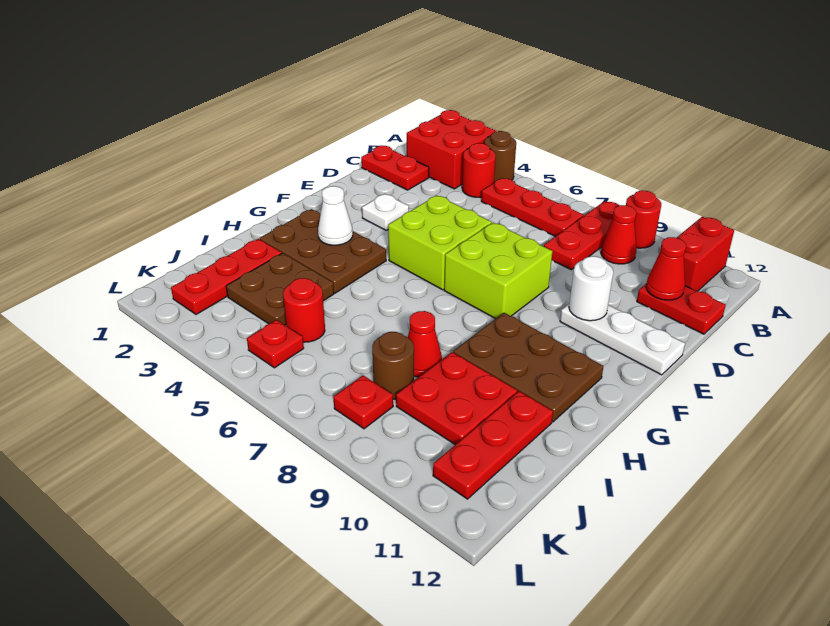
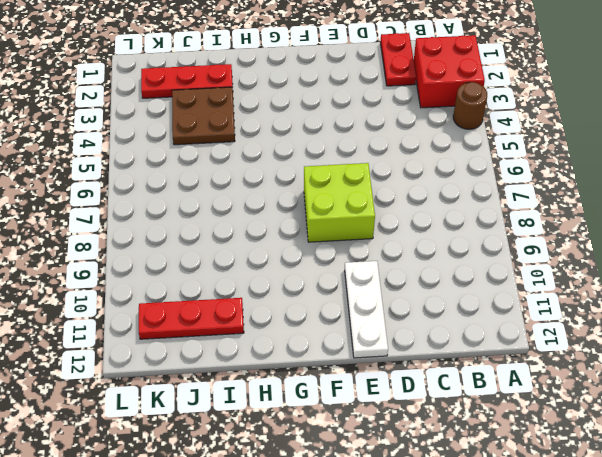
none -> red 1x3 plate [544,201,619,270]
none -> red 1x1 round brick [626,191,661,248]
none -> red 1x2 brick [677,217,734,291]

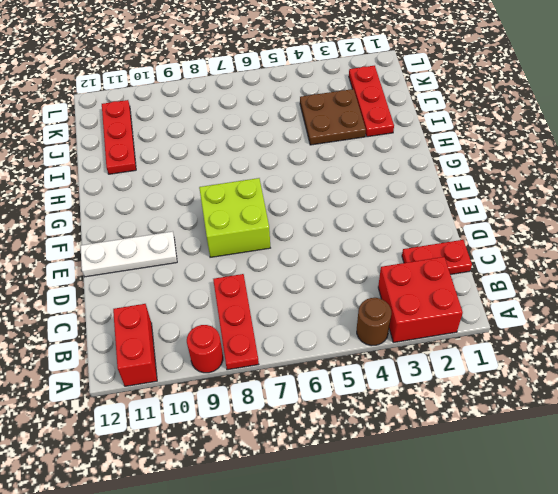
none -> red 1x1 round brick [462,143,496,197]
none -> red 1x3 plate [481,178,584,236]
none -> red 1x1 cone [601,205,637,264]

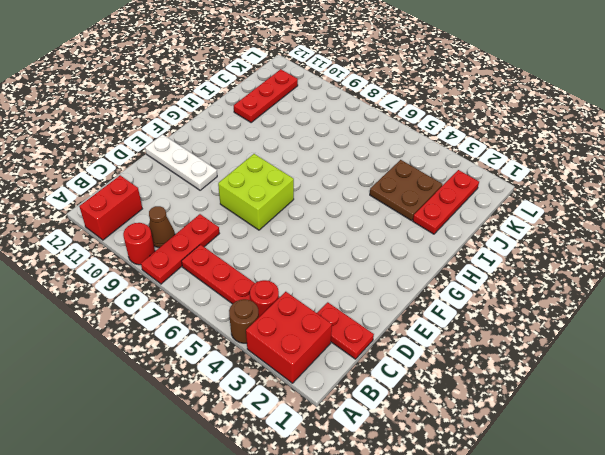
brown 1x1 cone [149,206,175,248] -> red 1x1 cone [601,205,637,264]
none -> red 1x2 plate [637,283,726,334]
none -> white 1x1 plate [362,194,409,230]
none -> lime 2x2 brick [388,195,492,290]

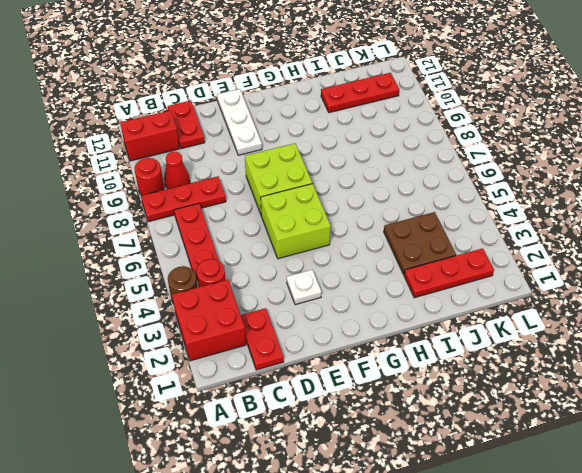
none -> brown 2x3 plate [260,209,386,293]
none -> brown 2x3 plate [453,313,603,422]
none -> red 1x1 cone [408,311,442,377]

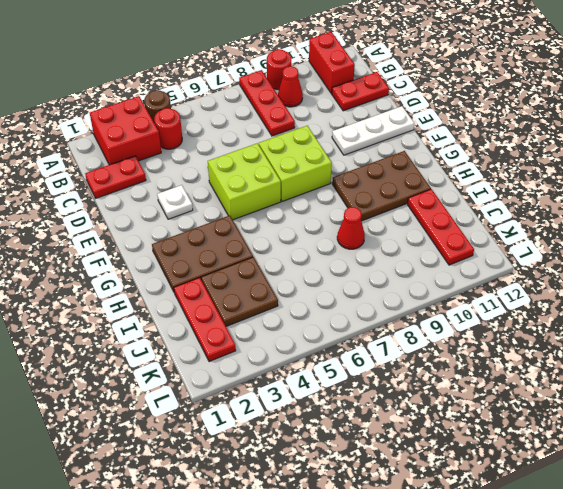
none -> red 1x3 plate [481,178,584,236]
none -> red 2x2 plate [396,352,517,445]
none -> red 1x1 round brick [283,278,325,342]

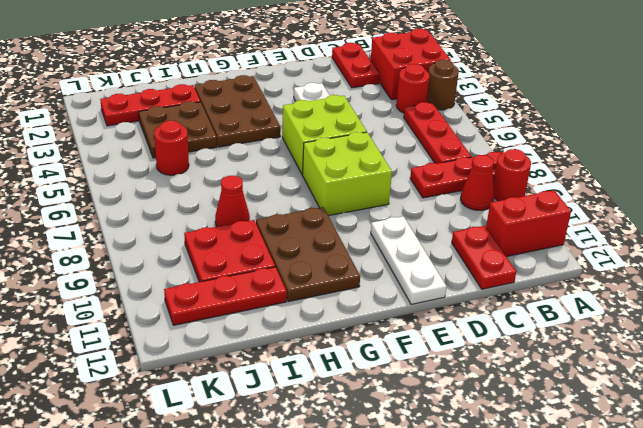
none -> brown 1x1 round brick [372,332,414,399]
none -> red 1x1 plate [247,320,304,368]
none -> red 1x1 plate [333,375,393,429]

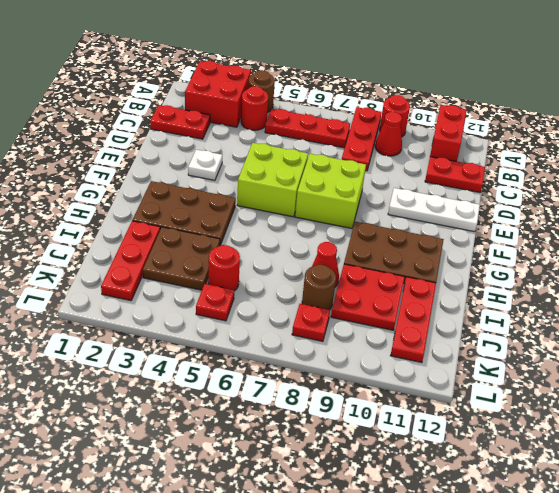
none -> red 1x1 cone [646,237,686,300]
none -> white 1x1 round brick [569,256,613,321]
none -> white 1x1 cone [318,186,353,245]

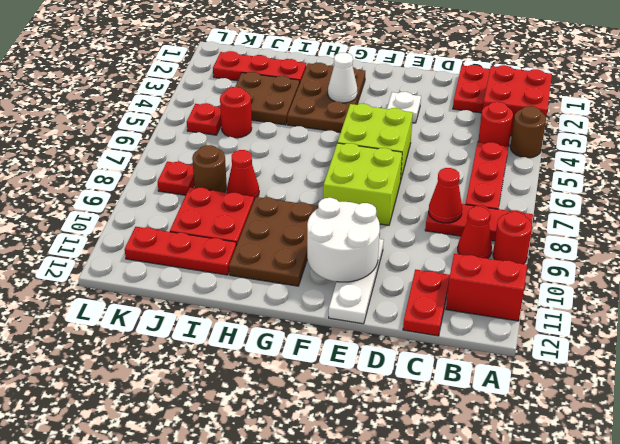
red 1x1 cone [429,168,462,223] -> red 1x1 cone moved to [646,237,686,300]
white 2x2 round brick [307,198,380,282] -> white 1x1 round brick [569,256,613,321]

